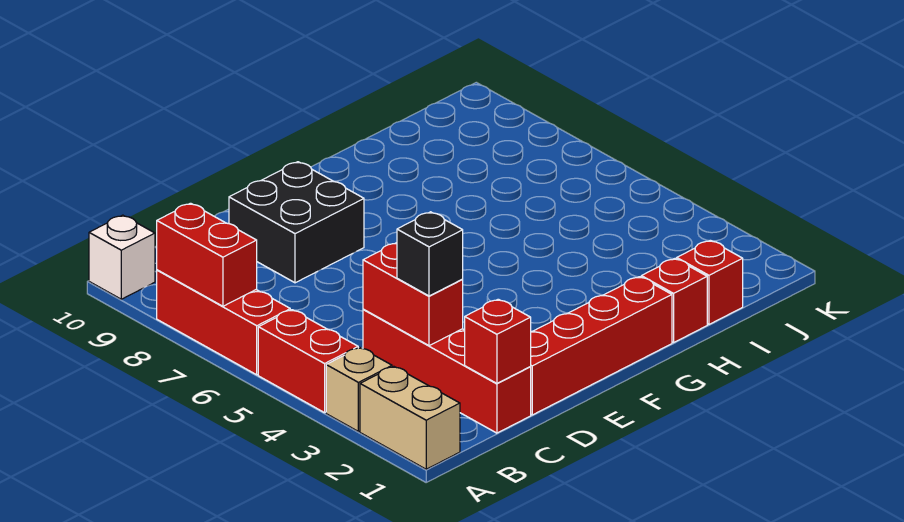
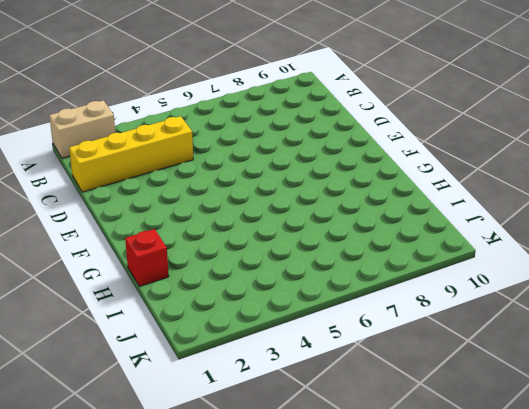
yellow 1x4 brick [69,116,193,192] -> red 1x4 brick [363,309,531,433]
none -> tan 1x1 brick [326,348,392,432]
none -> red 1x2 brick [258,310,358,413]
none -> red 1x3 brick [157,270,290,375]

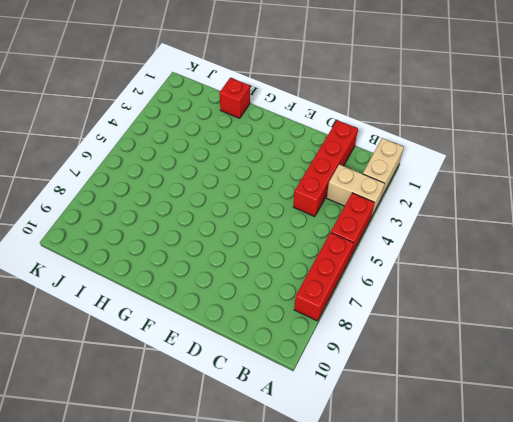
tan 1x2 brick [327,164,385,217] -> tan 1x1 brick [326,348,392,432]
none -> white 1x1 brick [89,215,155,299]
none -> red 1x4 brick [530,277,672,415]
none -> black 2x2 brick [229,162,364,283]

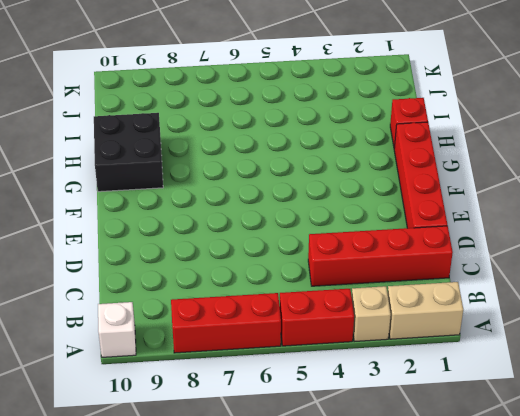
black 2x2 brick [94,113,163,192] -> black 2x2 brick moved to [229,162,364,283]
none -> red 1x1 brick [677,240,743,324]
none -> red 1x2 brick [157,203,257,306]
none -> red 1x1 brick [465,299,531,383]

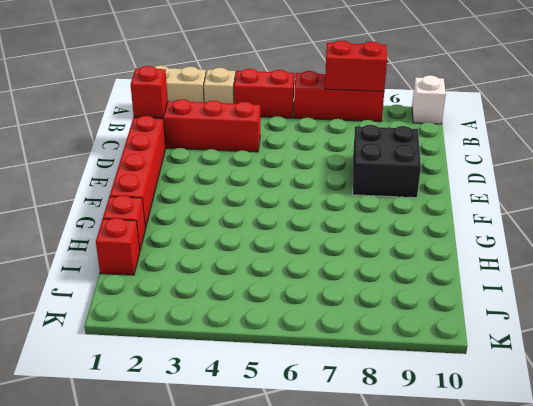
none -> red 1x2 brick [363,243,463,346]
none -> black 1x1 brick [397,212,463,296]

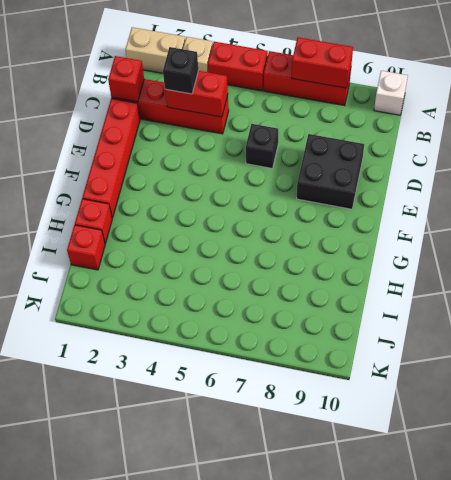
black 1x1 brick [246,124,278,168] -> none

